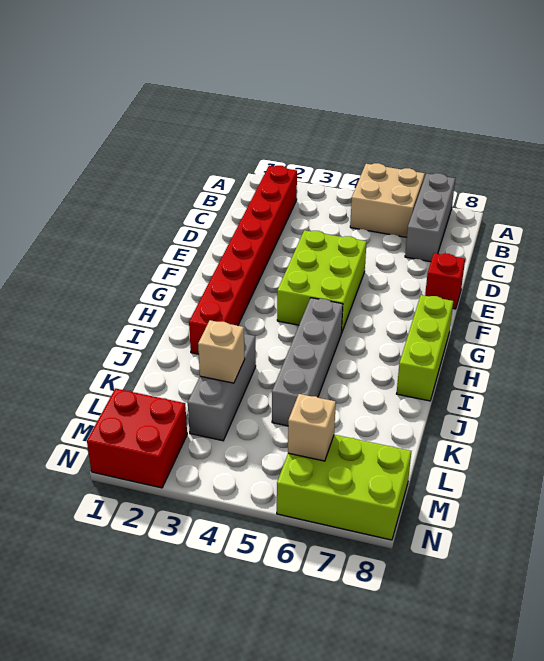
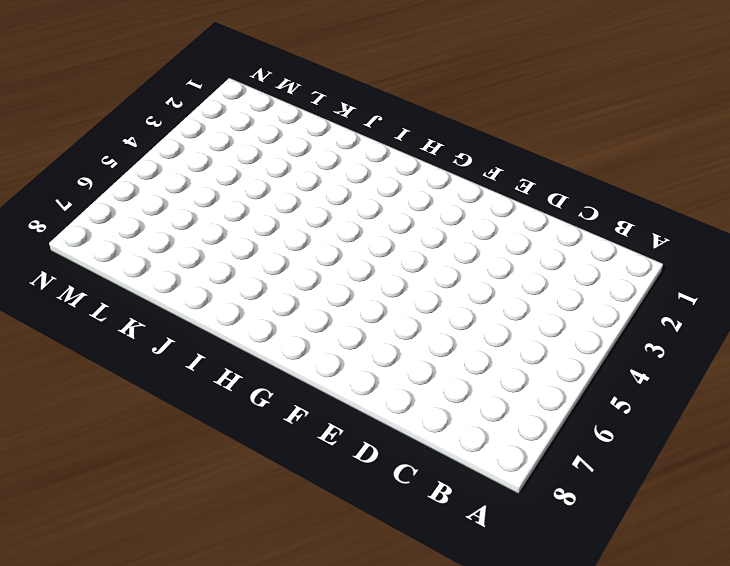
none -> tan 2x2 brick [350,163,425,237]
none -> grey 1x3 brick [405,173,455,262]
none -> red 1x8 brick [189,166,297,354]

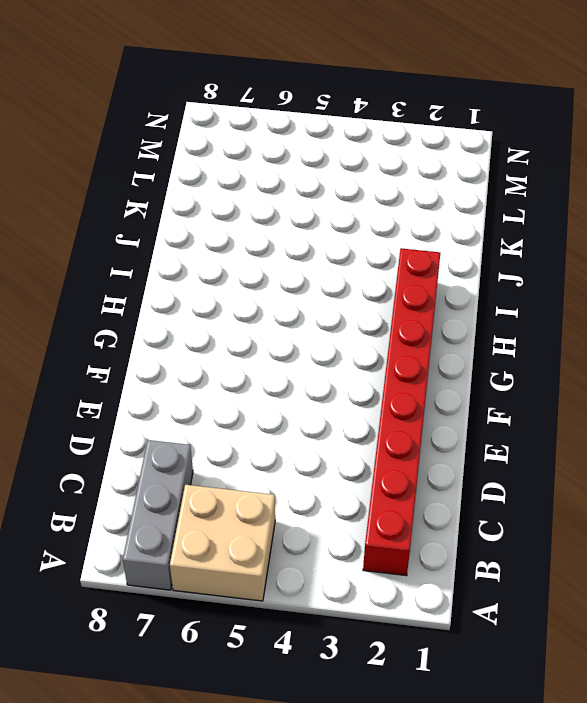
none -> lime 2x3 brick [277,230,367,333]
none -> red 1x1 brick [425,253,465,309]
none -> lime 1x3 brick [397,295,453,401]

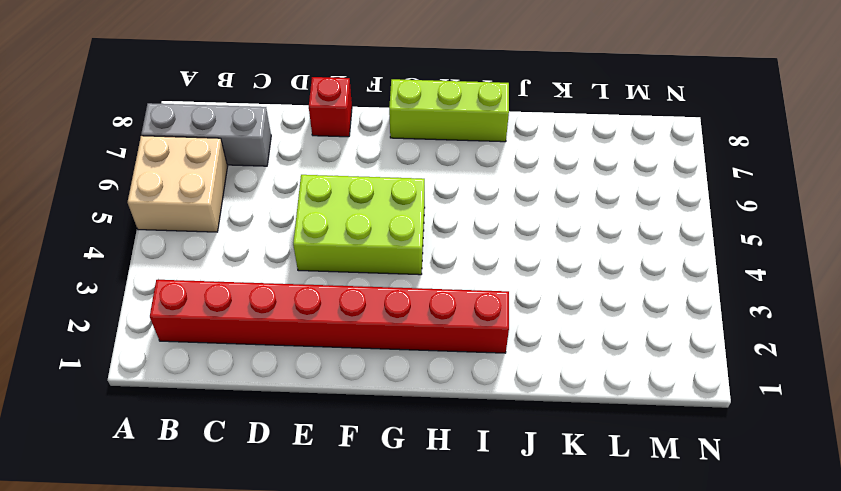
none -> grey 1x4 brick [272,298,343,426]
none -> grey 1x3 brick [188,334,256,441]
none -> red 2x2 brick [87,389,187,488]

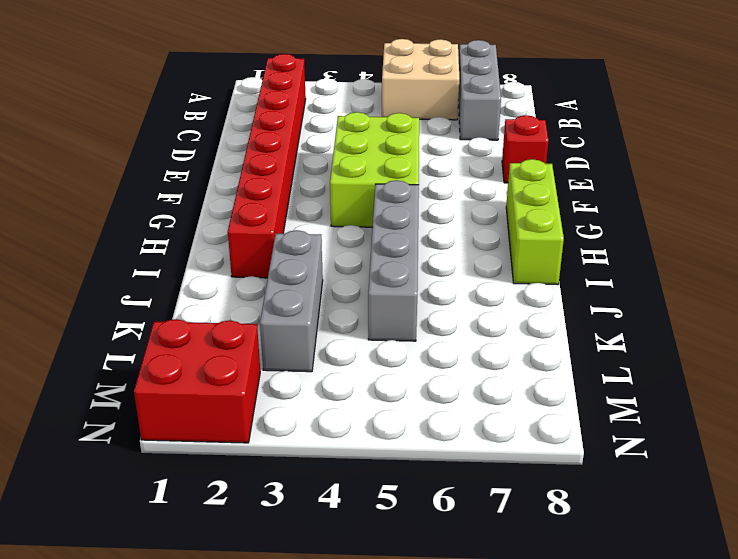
none -> lime 2x3 brick [277,435,411,540]
none -> tan 1x1 brick [198,320,245,383]
none -> tan 1x1 brick [288,394,336,461]

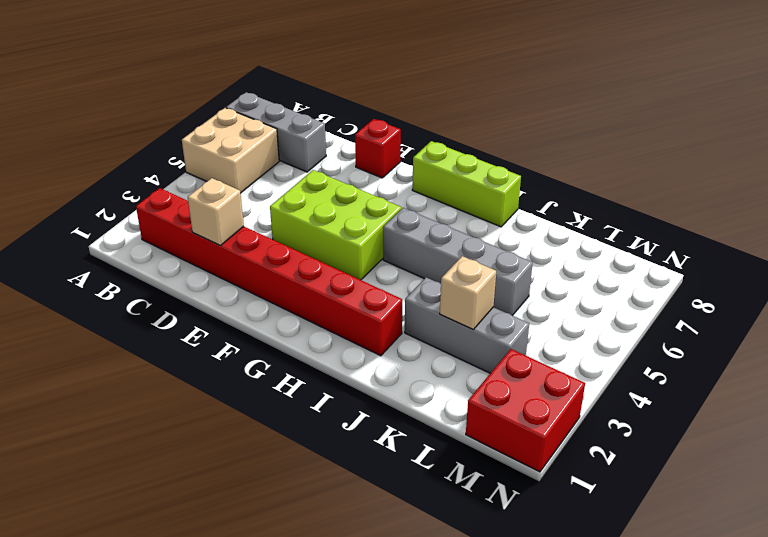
tan 1x1 brick [188,178,244,246] -> tan 1x1 brick moved to [288,394,336,461]
none -> lime 2x3 brick [277,435,411,540]

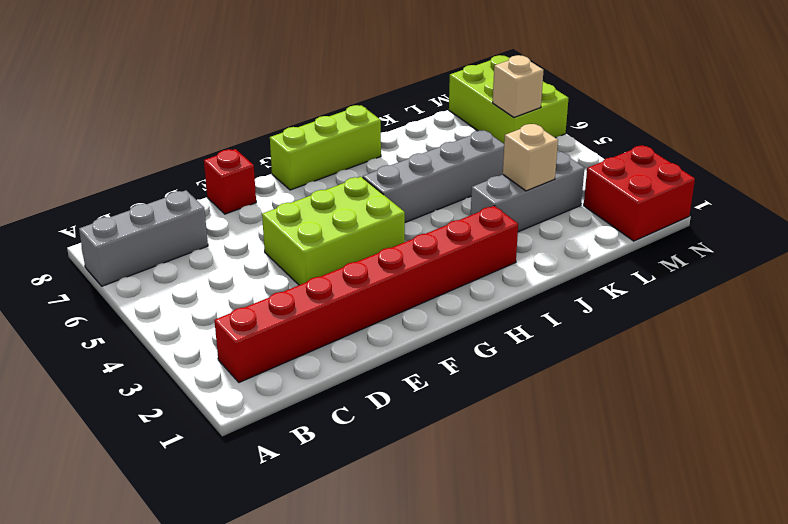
none -> tan 2x2 brick [350,163,425,237]

